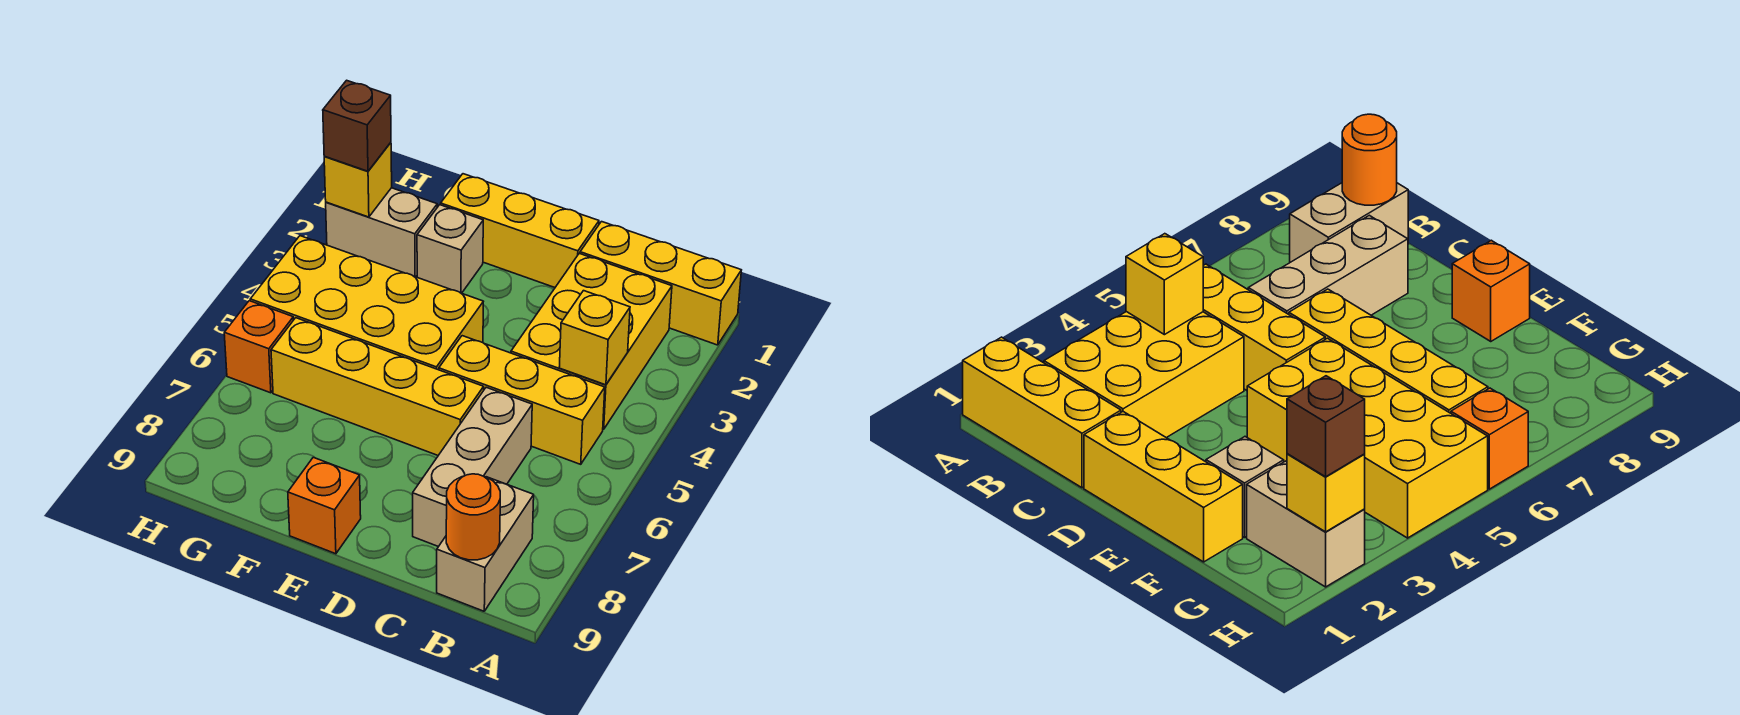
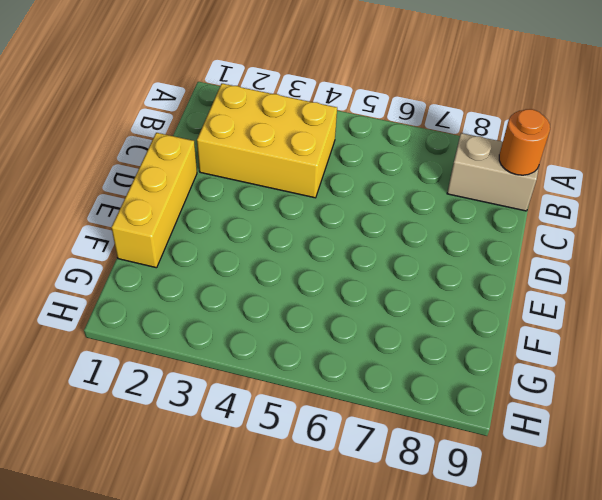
none -> yellow 1x3 brick [580,222,741,345]
none -> yellow 1x3 brick [439,336,605,464]
none -> tan 1x3 brick [413,387,532,547]

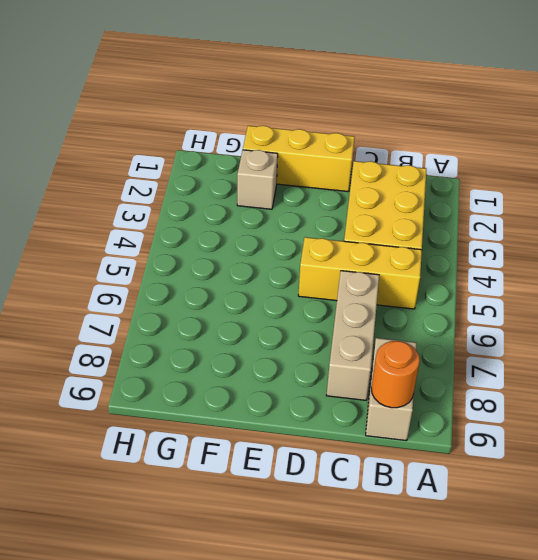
none -> yellow 1x3 brick [580,222,741,345]
none -> yellow 1x4 brick [271,318,484,455]
none -> yellow 2x4 brick [250,236,483,370]

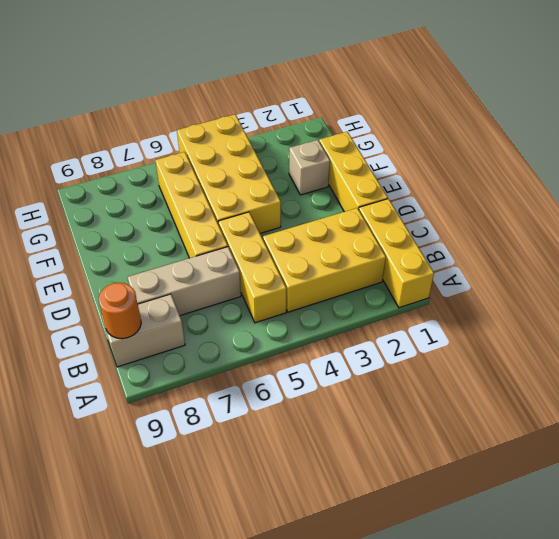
none -> orange 1x1 brick [288,457,361,554]
none -> tan 1x2 brick [326,188,437,277]
none -> orange 1x1 brick [224,301,293,393]

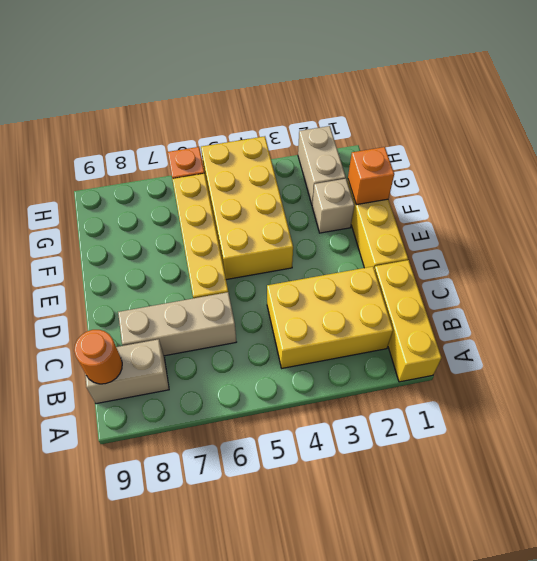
orange 1x1 brick [348,147,394,205] -> orange 1x1 brick moved to [288,457,361,554]
none -> yellow 1x3 brick [439,336,605,464]
none -> yellow 1x1 brick [559,291,630,385]
none -> yellow 1x1 brick [324,143,392,217]

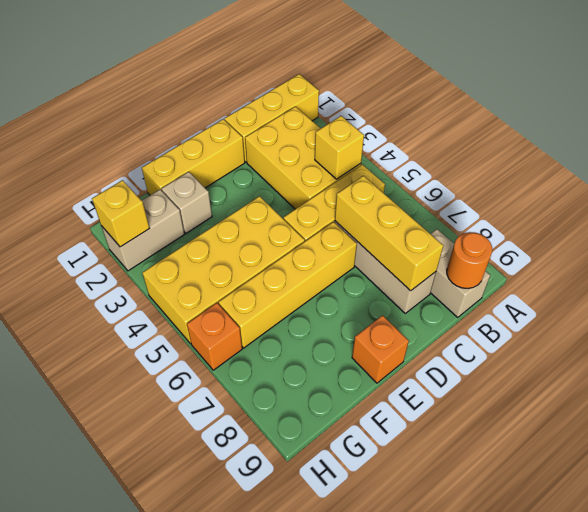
yellow 1x3 brick [335,176,443,291] -> none
none -> brown 1x1 brick [323,80,391,171]

